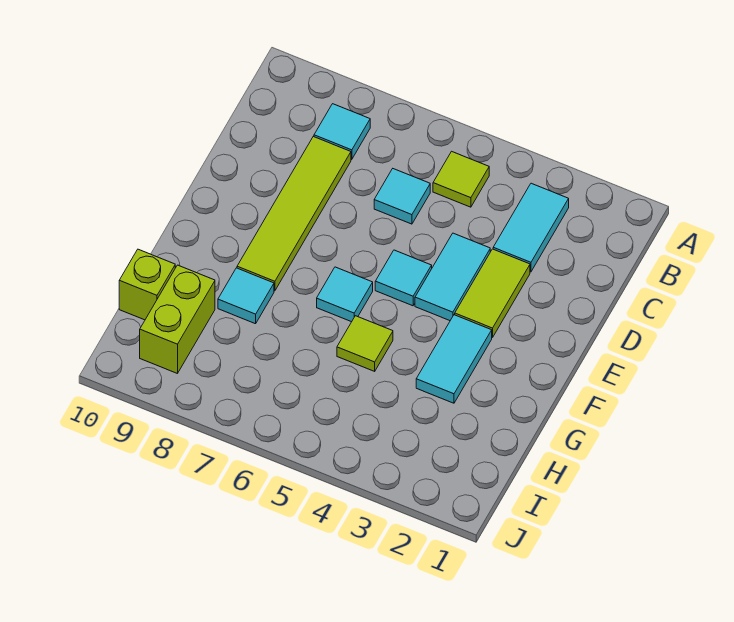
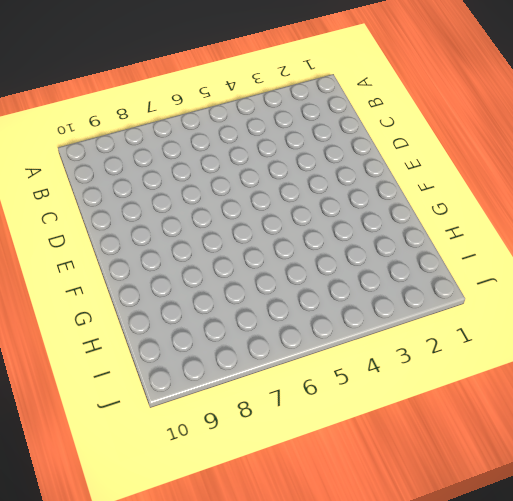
none -> cyan 1x2 tile [493,183,569,272]
none -> lime 1x1 tile [433,151,489,207]
none -> cyan 1x1 tile [314,104,370,159]

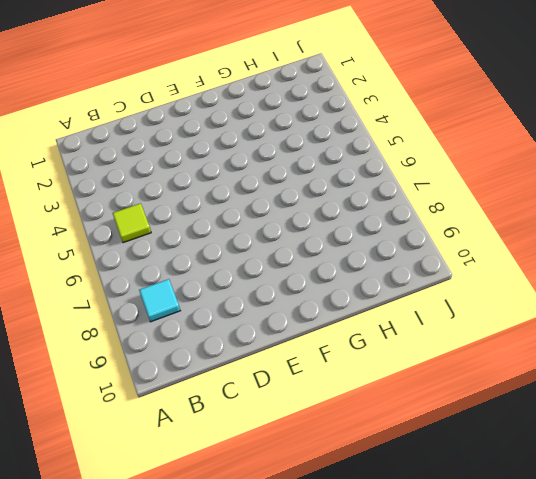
none -> cyan 1x2 tile [493,183,569,272]
none -> cyan 1x1 tile [374,169,430,224]
none -> lime 1x4 tile [237,137,351,291]

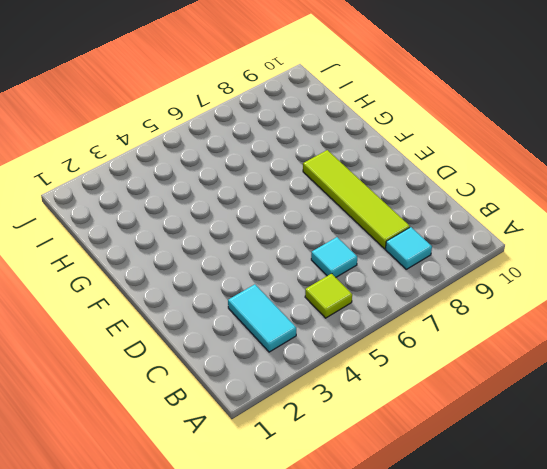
none -> lime 1x2 tile [455,249,530,338]
none -> cyan 1x2 tile [415,233,490,321]
none -> cyan 1x1 tile [375,250,432,306]

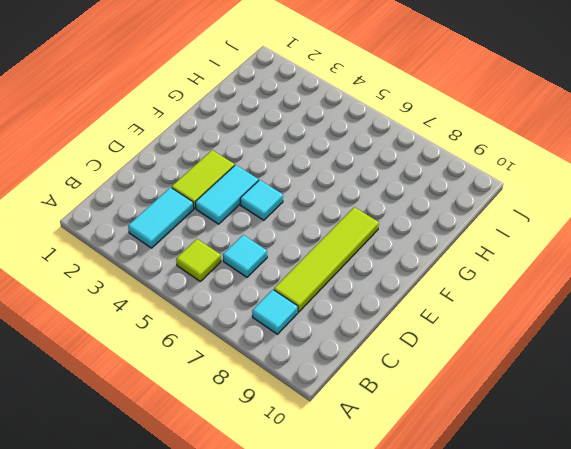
none -> cyan 1x2 tile [416,315,492,403]
none -> cyan 1x1 tile [317,267,373,322]
none -> lime 1x1 tile [337,316,393,371]

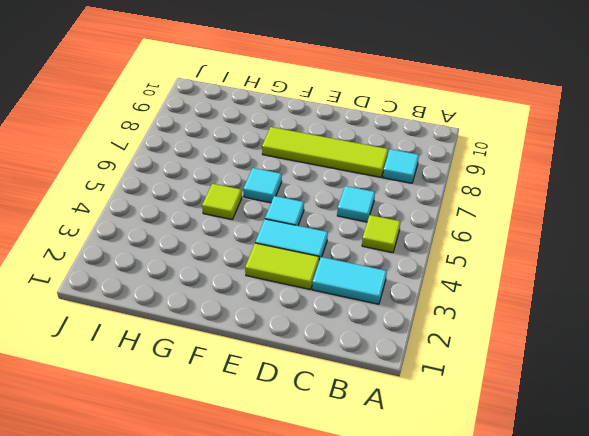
none -> cyan 1x2 tile [416,315,492,403]
none -> cyan 1x1 tile [218,268,274,324]
none -> lime 1x2 brick [140,265,215,374]

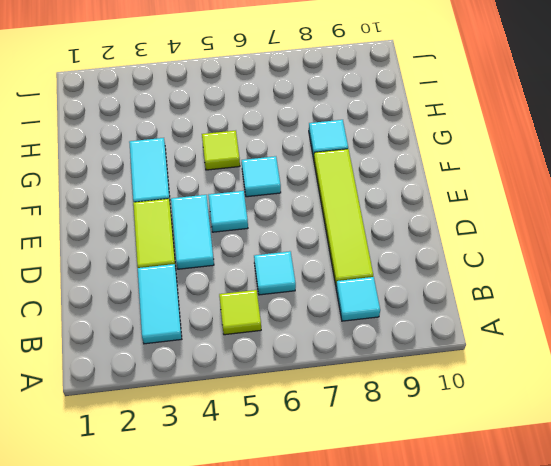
none -> lime 1x2 brick [140,265,215,374]
none -> lime 1x1 brick [119,249,175,320]

